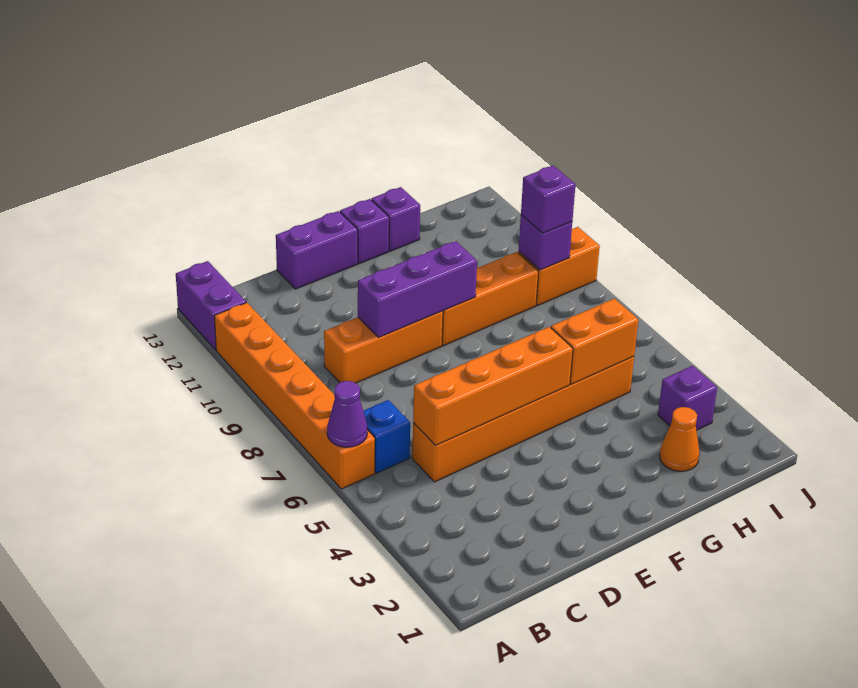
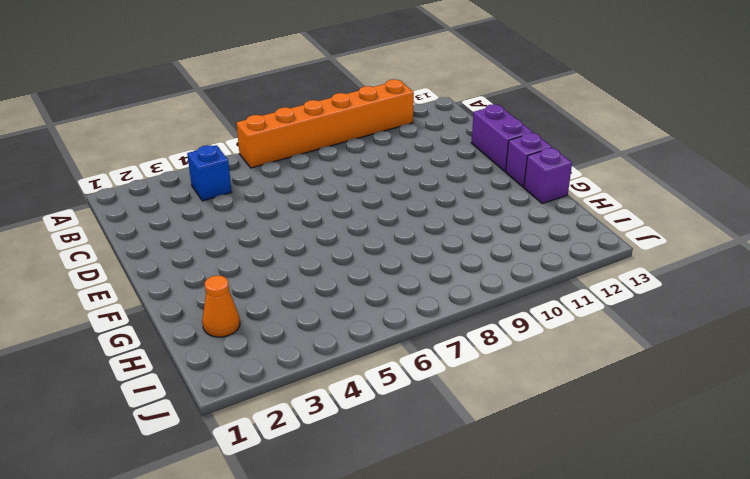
blue 1x1 brick [187,145,232,201] -> blue 1x1 brick moved to [363,400,410,473]
none -> purple 1x2 brick [176,261,246,350]
none -> orange 1x6 brick [412,357,634,482]
none -> orange 1x3 brick [324,311,443,383]

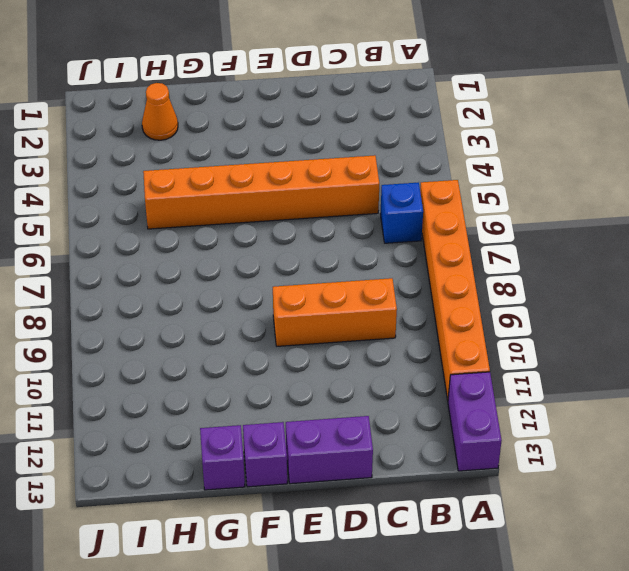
none -> orange 1x3 brick [442,252,539,346]
none -> purple 1x1 brick [658,366,717,430]
none -> orange 1x2 brick [518,227,600,305]

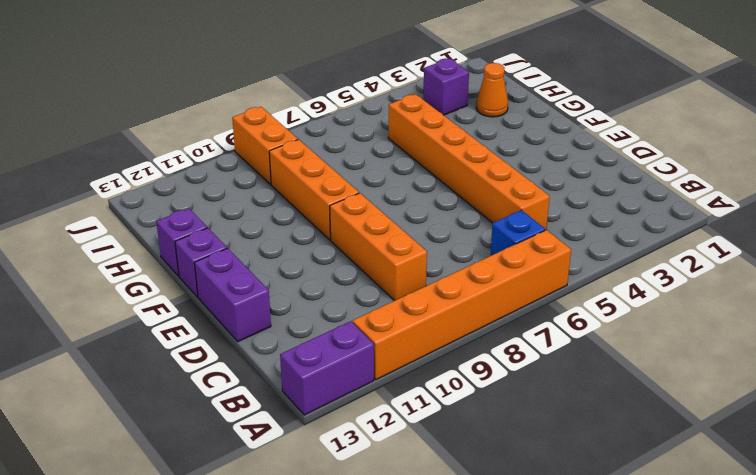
none -> purple 1x1 cone [327,381,367,447]
none -> orange 1x4 brick [413,327,573,445]
none -> purple 1x3 brick [358,241,477,337]

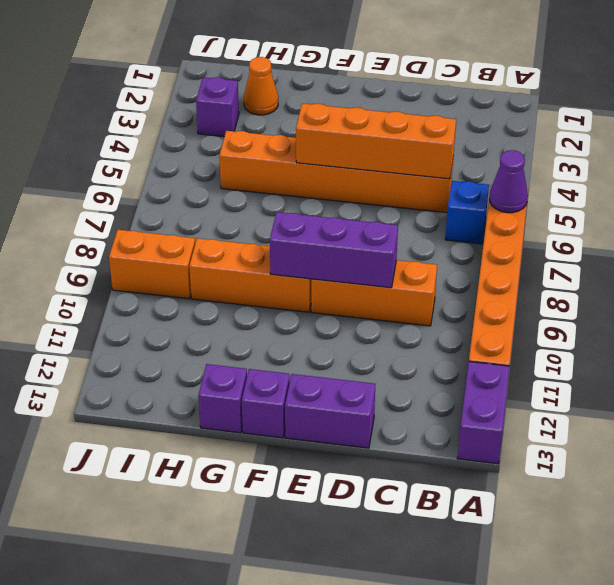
none -> orange 1x2 brick [551,299,638,384]
none -> purple 1x1 brick [519,215,572,270]
none -> purple 1x1 brick [521,166,576,233]

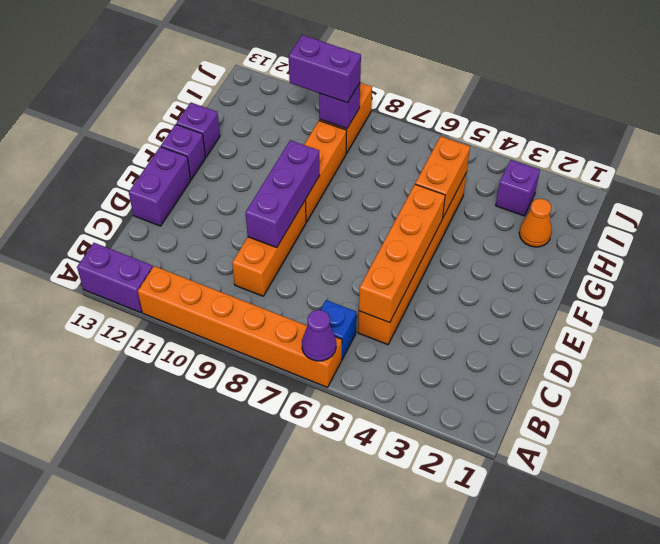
purple 1x2 brick [289,35,361,103] -> purple 1x1 brick [521,166,576,233]

